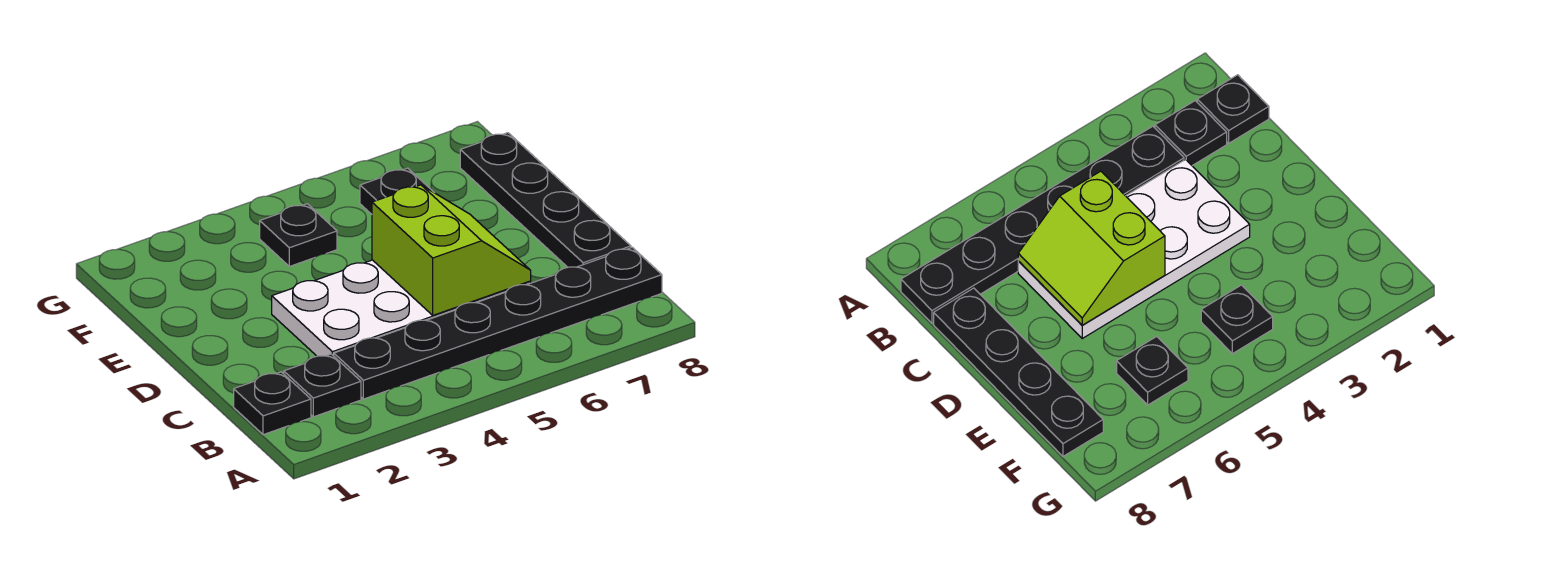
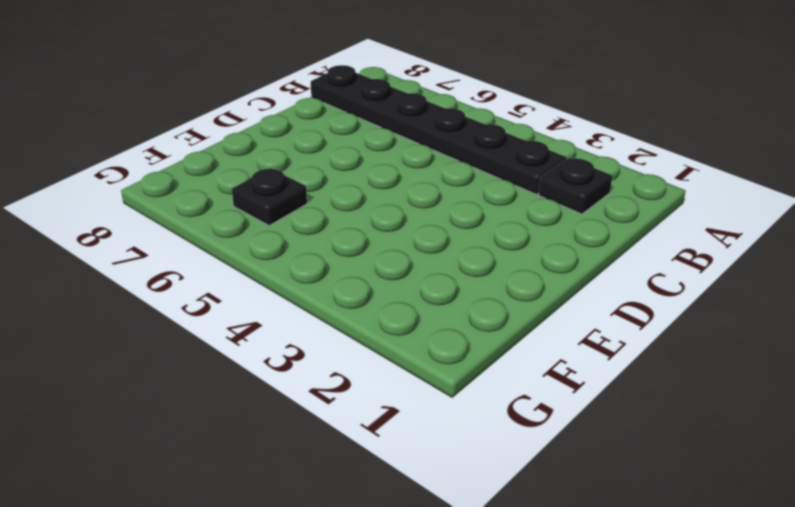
none -> black 1x1 plate [234,372,311,435]
none -> white 2x4 plate [272,260,531,356]

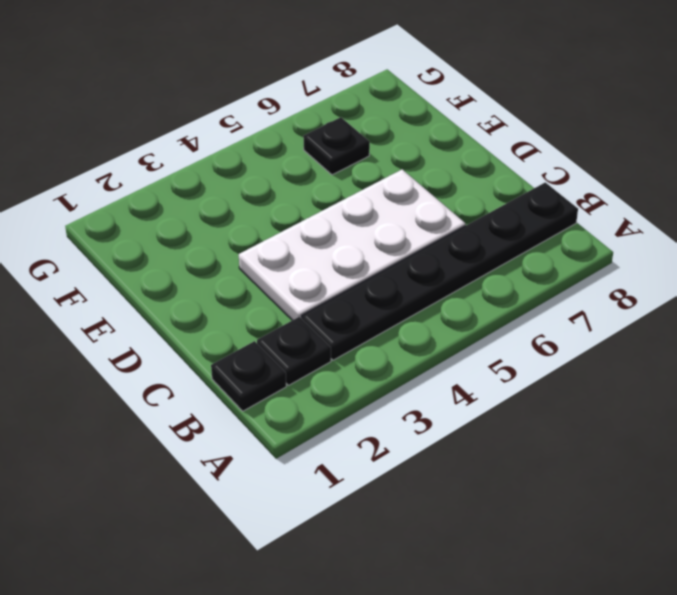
none -> black 1x4 plate [460,133,631,267]
none -> black 1x1 plate [260,204,337,266]

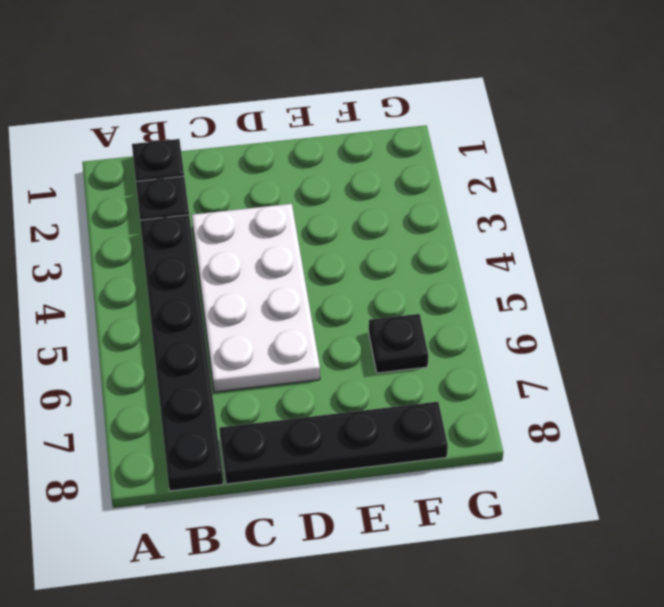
none -> black 1x1 plate [260,204,337,266]
none -> lime 2x2 slope [372,185,531,315]

